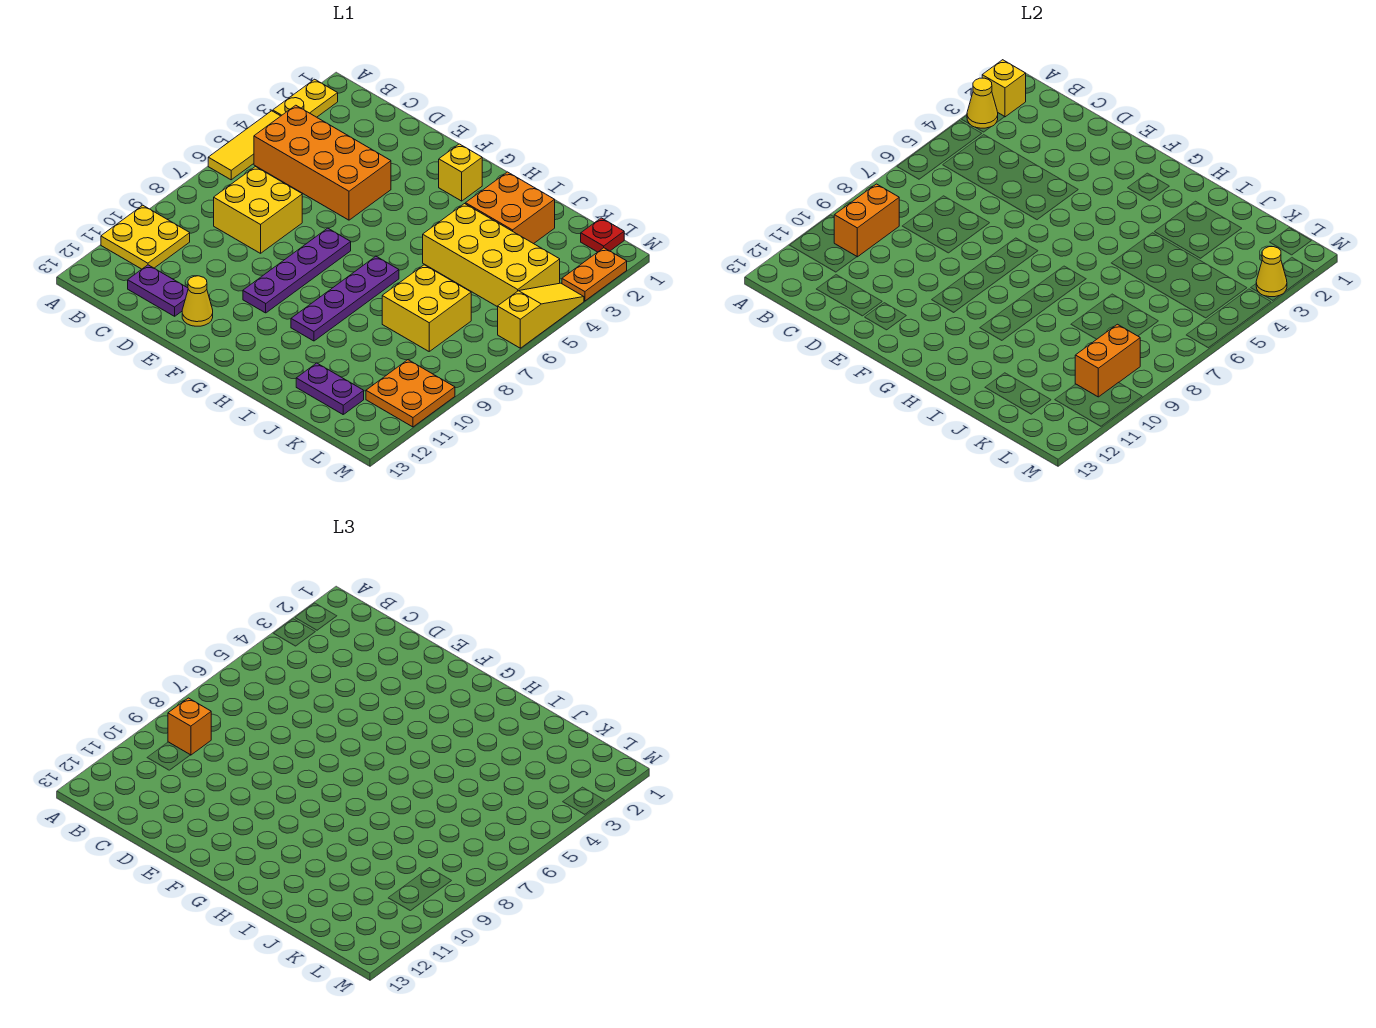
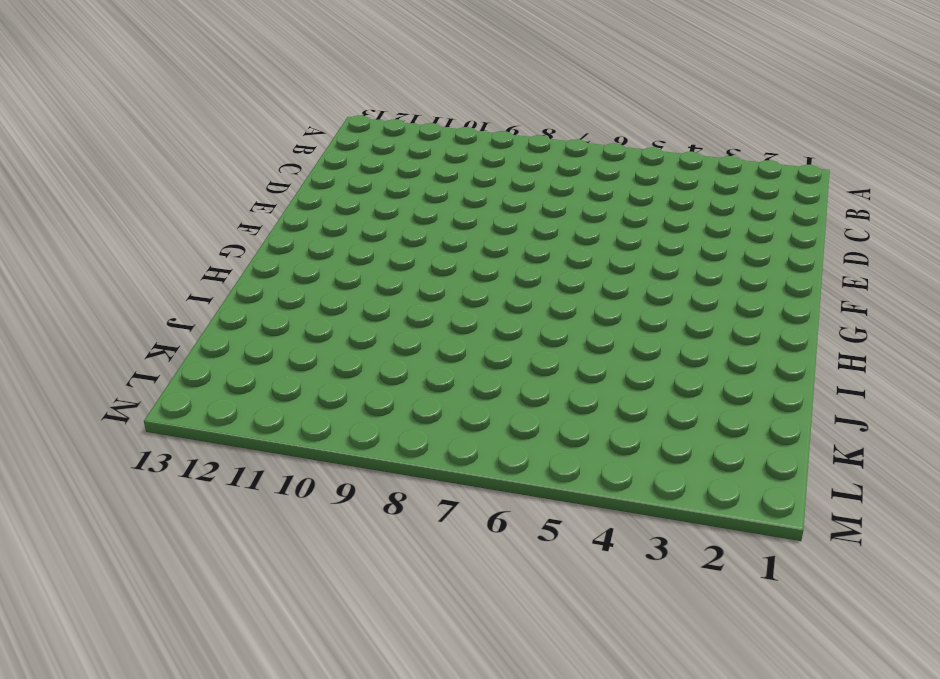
none -> yellow 1x2 plate [273,79,338,117]
none -> yellow 1x3 tile [208,111,280,180]
none -> yellow 2x2 plate [101,205,190,269]

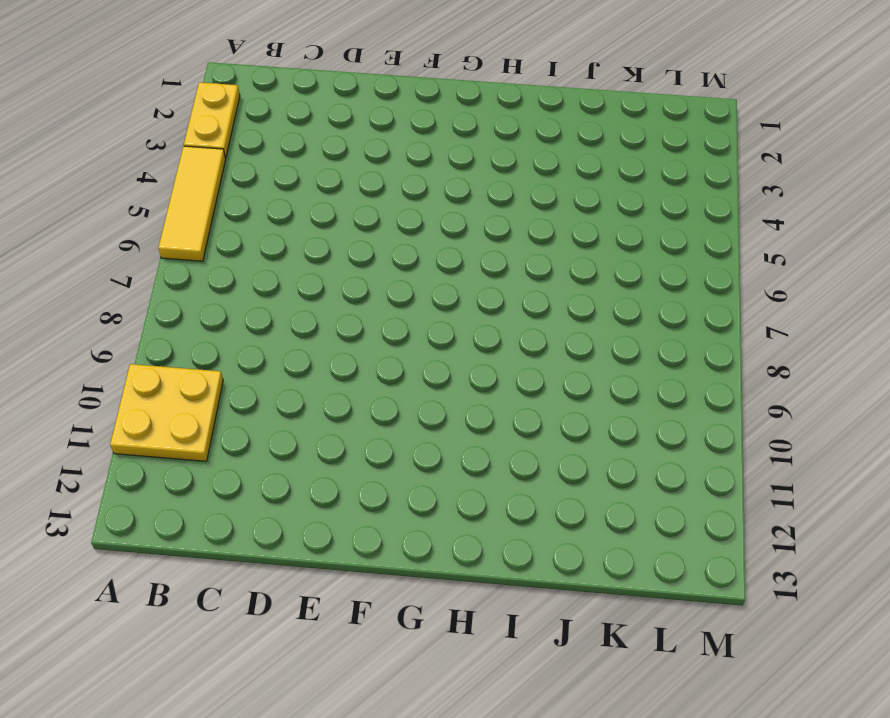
none -> orange 2x4 brick [254,105,391,220]
none -> yellow 2x2 brick [214,167,302,253]
none -> purple 1x2 plate [128,265,188,316]

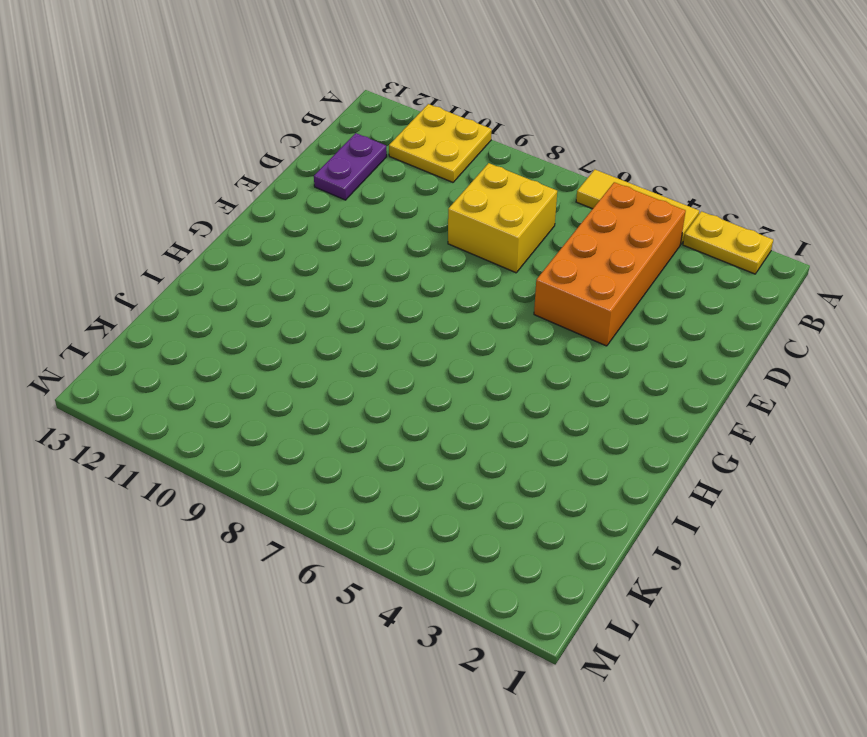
none -> yellow 1x1 cone [182,276,213,326]
none -> purple 1x4 plate [243,228,351,313]
none -> yellow 1x1 brick [439,144,482,201]

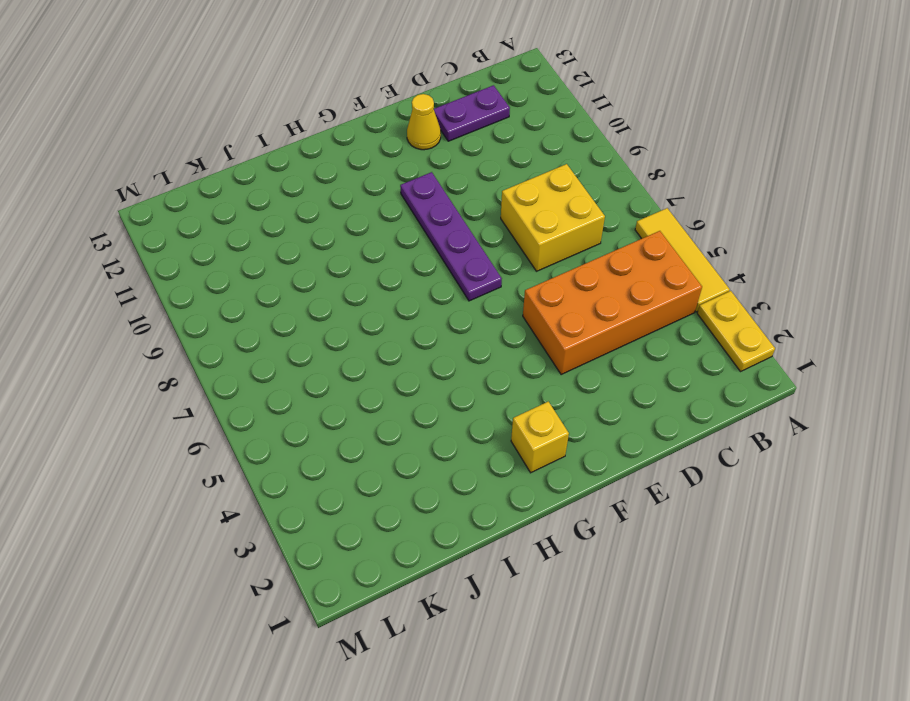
none -> yellow 2x2 plate [101,205,190,269]
none -> purple 1x4 plate [291,257,399,341]
none -> orange 2x2 brick [466,172,555,244]

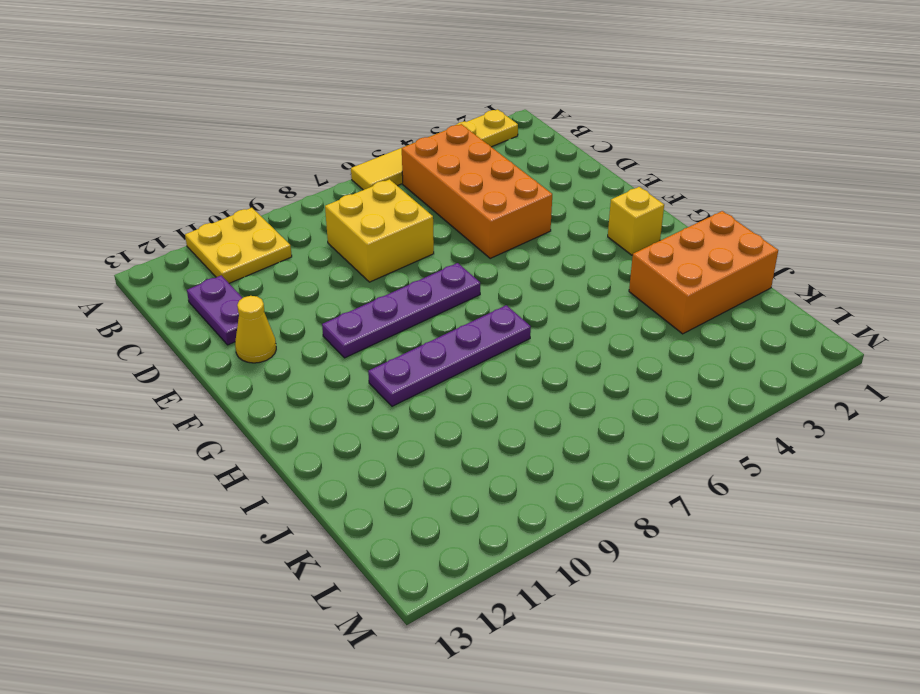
orange 2x3 brick [629,211,778,334] -> orange 2x2 brick [466,172,555,244]
none -> yellow 2x4 brick [423,204,560,307]
none -> yellow 2x2 brick [382,265,471,351]
none -> purple 1x2 plate [296,363,364,414]

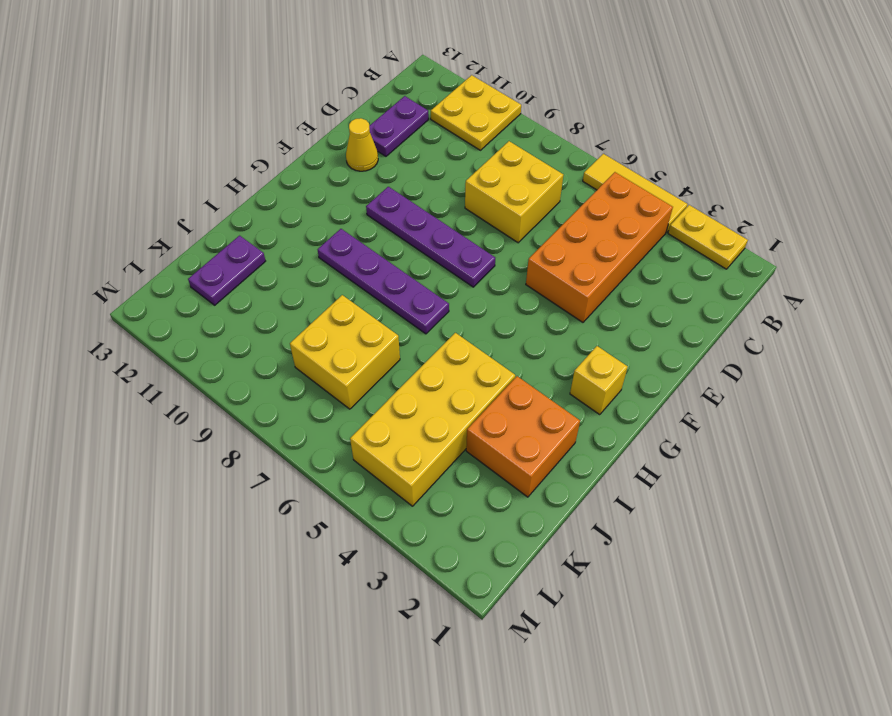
none -> red 1x1 plate [581,218,624,252]
none -> orange 2x2 plate [366,360,455,427]
none -> orange 1x2 plate [562,248,627,301]

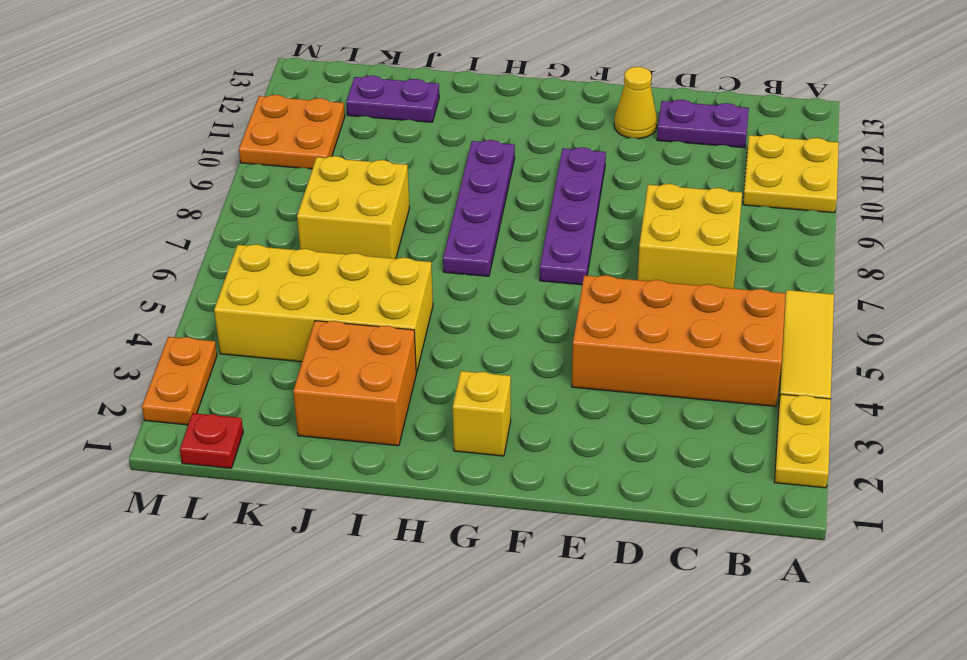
none -> yellow 1x3 slope [498,283,584,348]
none -> yellow 1x1 brick [982,60,1026,117]
none -> yellow 1x1 cone [967,78,998,128]

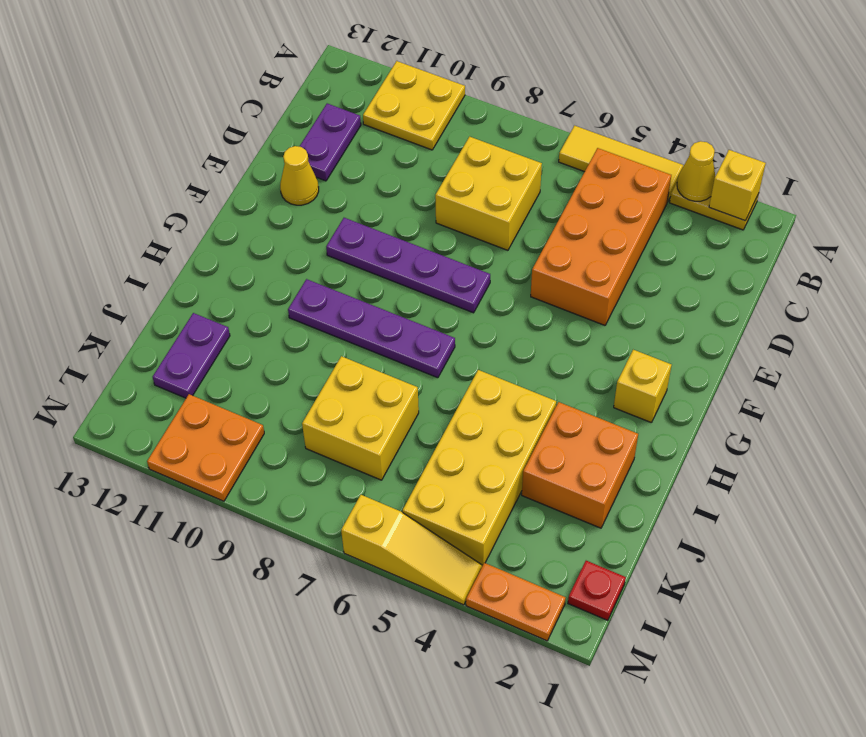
none -> orange 1x2 brick [834,184,899,257]
none -> orange 1x2 brick [1075,324,1140,397]
none -> yellow 1x1 cone [1256,247,1287,297]

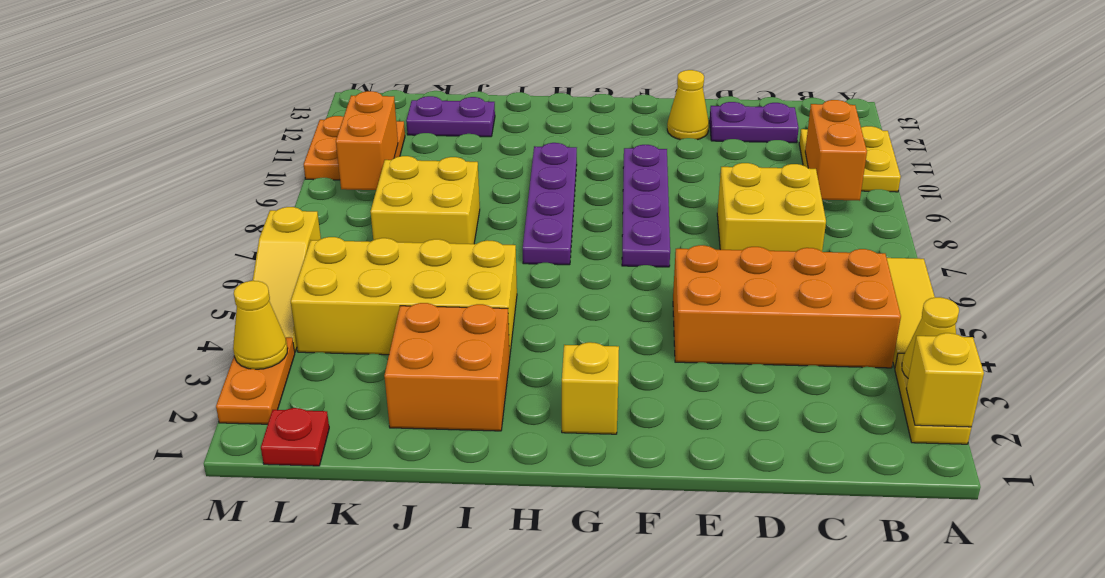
none -> orange 1x1 brick [168,698,211,755]

